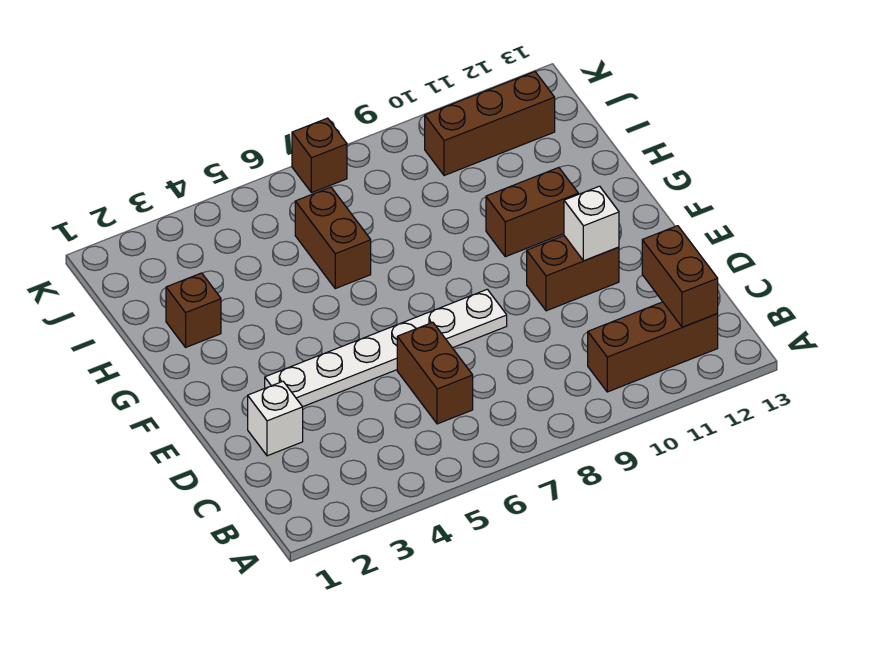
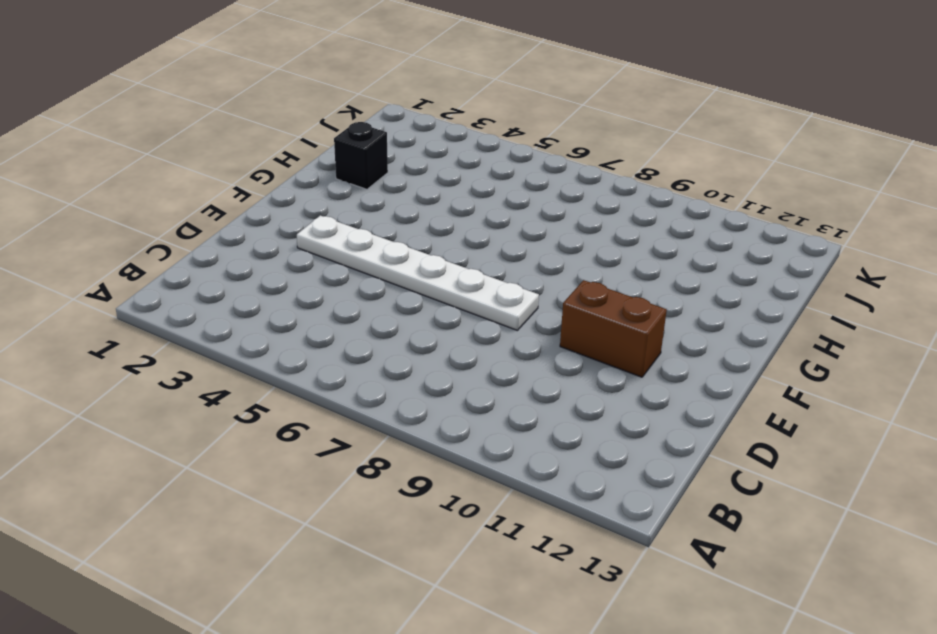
black 1x1 brick [334,122,388,189] -> brown 1x1 brick [166,273,221,347]
none -> brown 1x3 brick [588,302,718,392]
none -> brown 1x2 brick [397,322,473,424]
none -> white 1x1 brick [248,381,303,456]

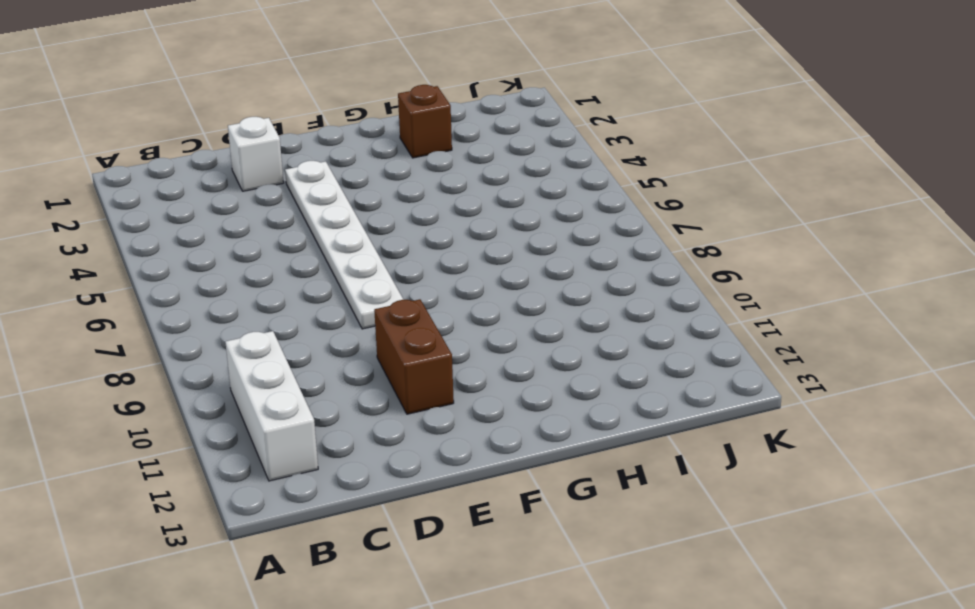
white 1x3 brick [225,331,318,481] -> brown 1x3 brick [588,302,718,392]
none -> brown 1x2 brick [397,322,473,424]
none -> brown 1x2 brick [486,168,578,257]
none -> brown 1x2 brick [295,187,371,289]

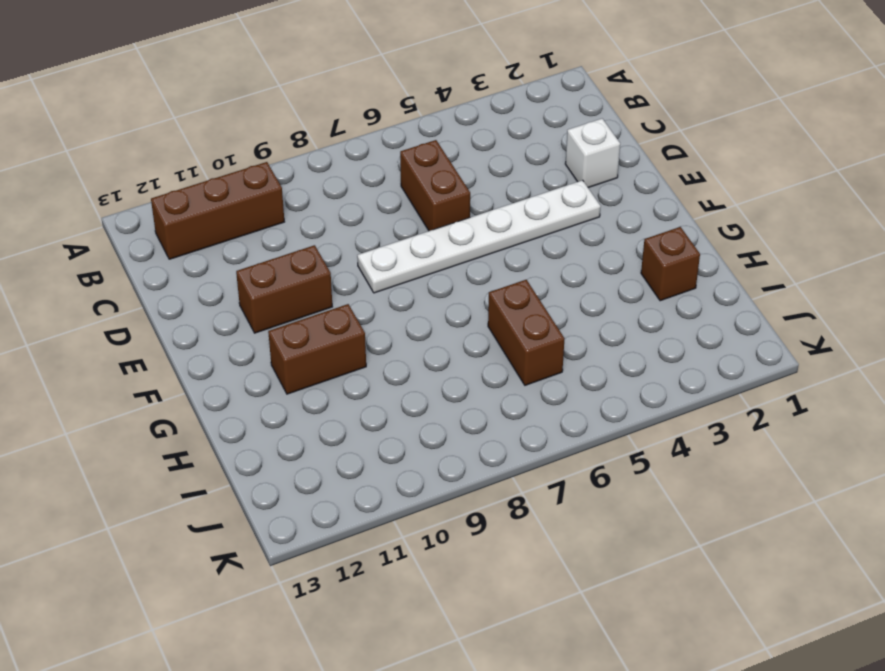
none -> brown 1x3 brick [425,72,555,176]
none -> brown 1x1 brick [292,118,347,193]
none -> brown 1x2 brick [642,226,718,327]

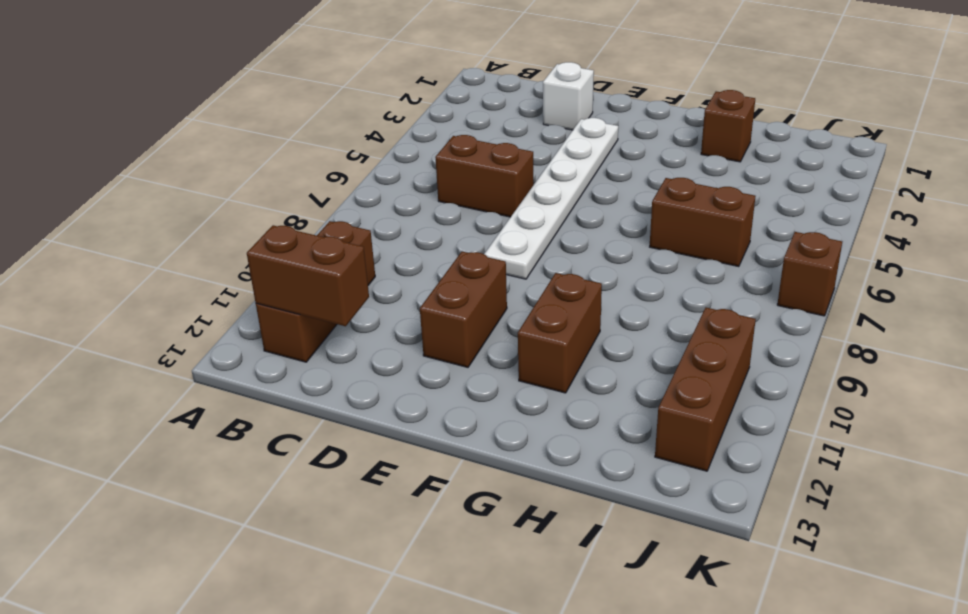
none -> white 1x1 brick [564,186,619,261]

